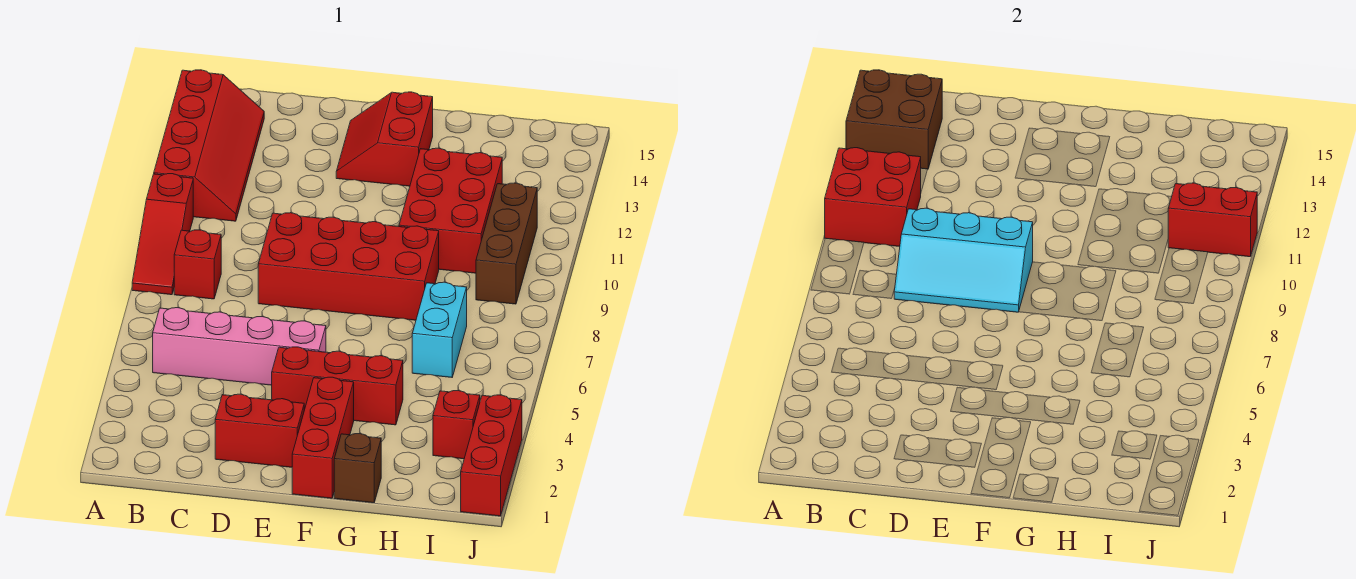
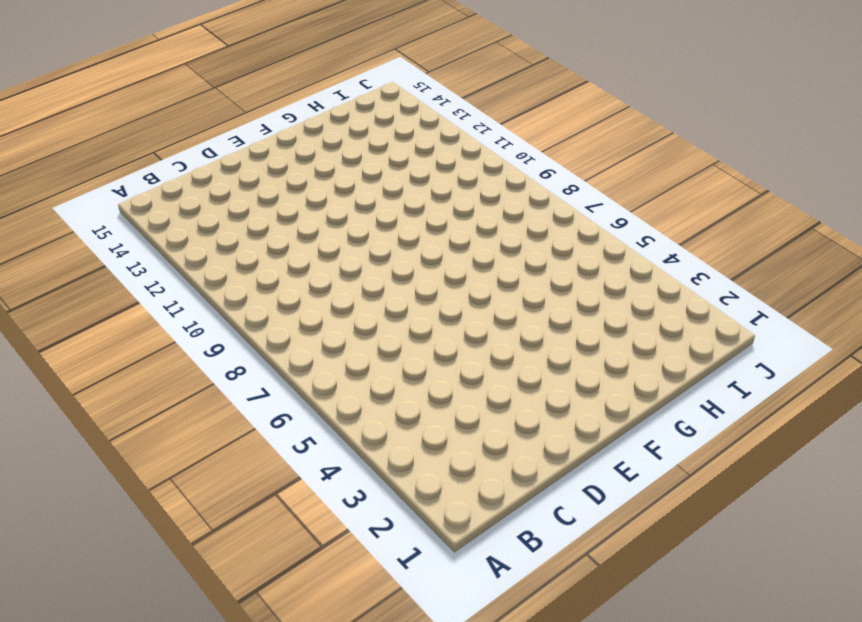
none -> red 1x3 slope [132,174,193,295]
none -> red 2x4 slope [154,70,264,221]
none -> pink 1x4 brick [153,308,326,385]

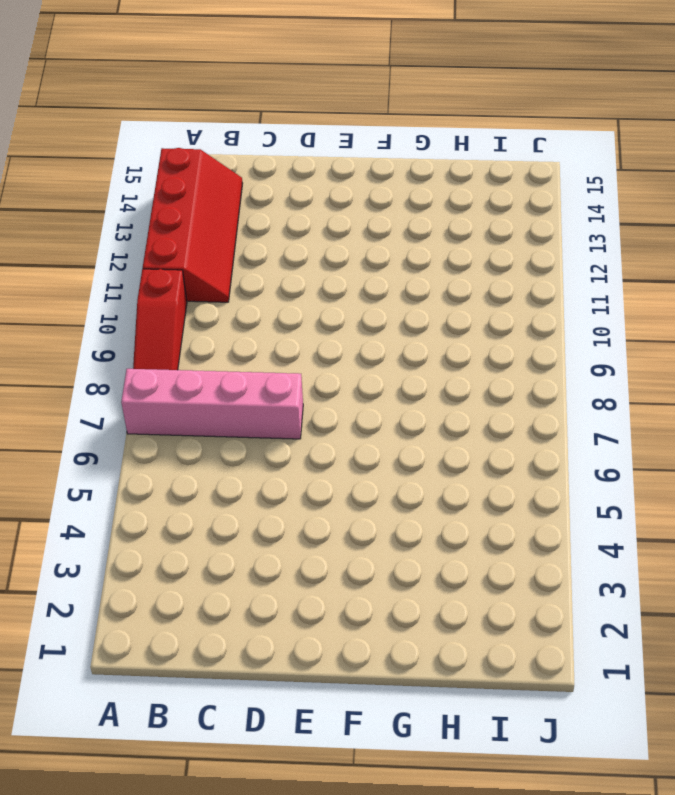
pink 1x4 brick [121,369,303,439] -> pink 1x4 brick moved to [153,308,326,385]
none -> red 1x1 brick [174,230,221,299]
none -> red 1x2 brick [215,394,304,467]
none -> red 2x4 brick [258,213,439,320]

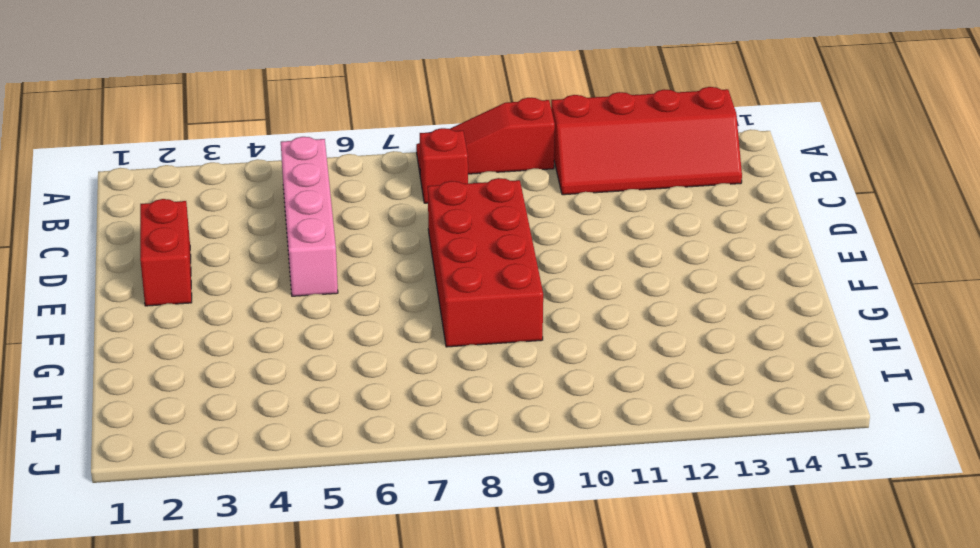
none -> red 1x3 brick [272,347,403,425]
none -> red 2x2 slope [336,92,433,186]
none -> red 1x3 brick [292,377,354,498]

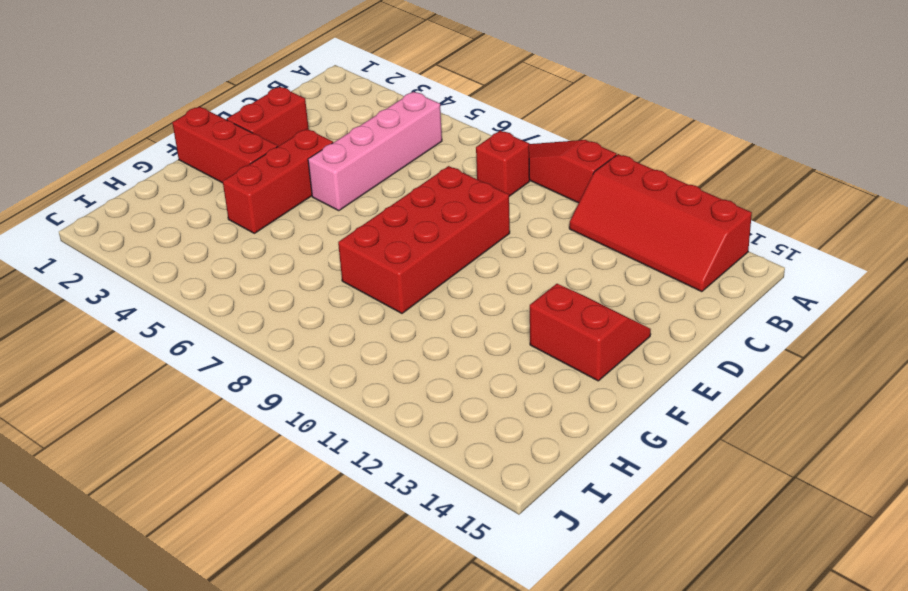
none -> brown 1x1 brick [334,434,381,503]
none -> red 2x3 brick [399,148,502,273]
none -> cyan 1x2 brick [412,282,467,377]

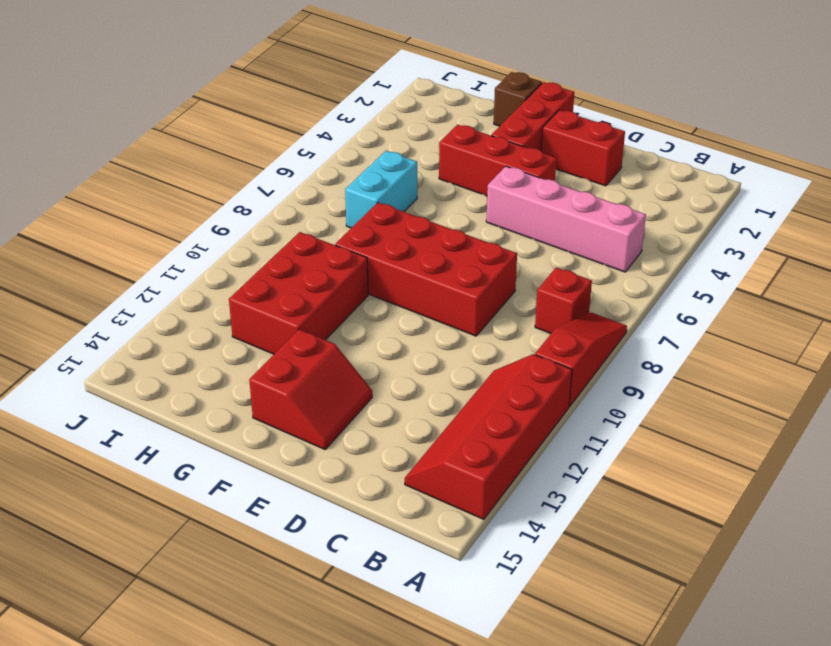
none -> red 1x1 brick [433,391,480,459]
none -> brown 1x3 brick [476,183,537,304]
none -> red 1x3 brick [461,395,522,516]

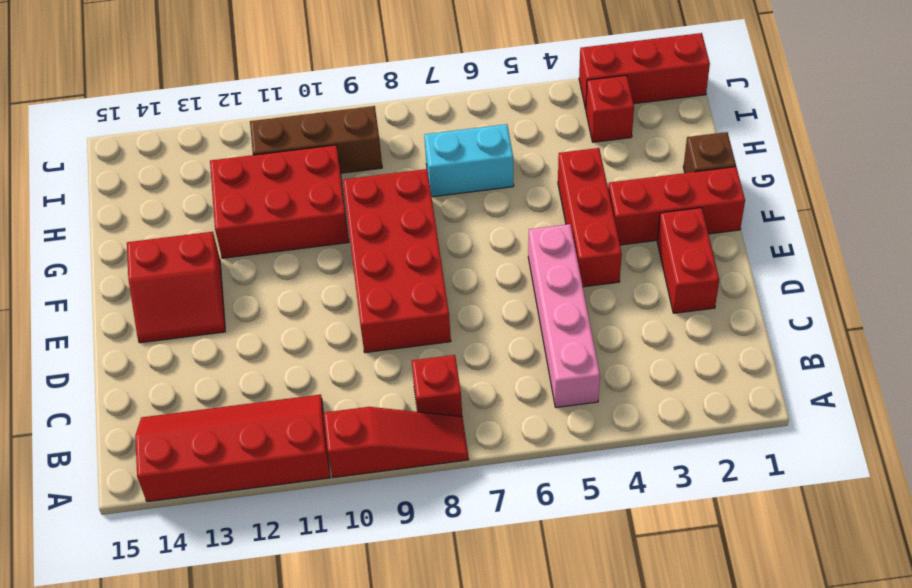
none -> red 2x2 brick [825,148,921,247]
none -> brown 2x2 brick [846,70,942,169]
none -> cyan 2x3 slope [894,208,1033,312]

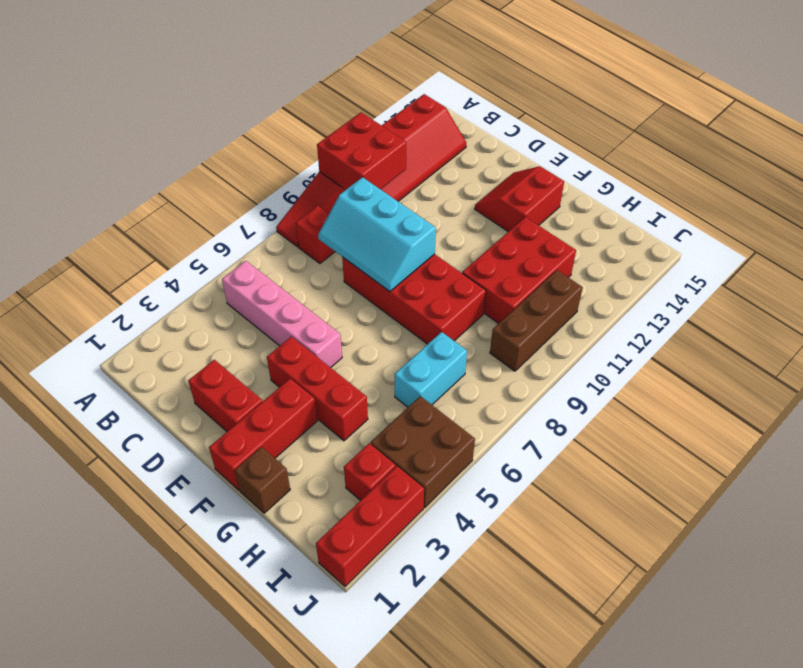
brown 2x2 brick [370,396,475,508] -> brown 2x2 brick moved to [846,70,942,169]
none -> red 1x2 brick [1168,183,1257,257]

